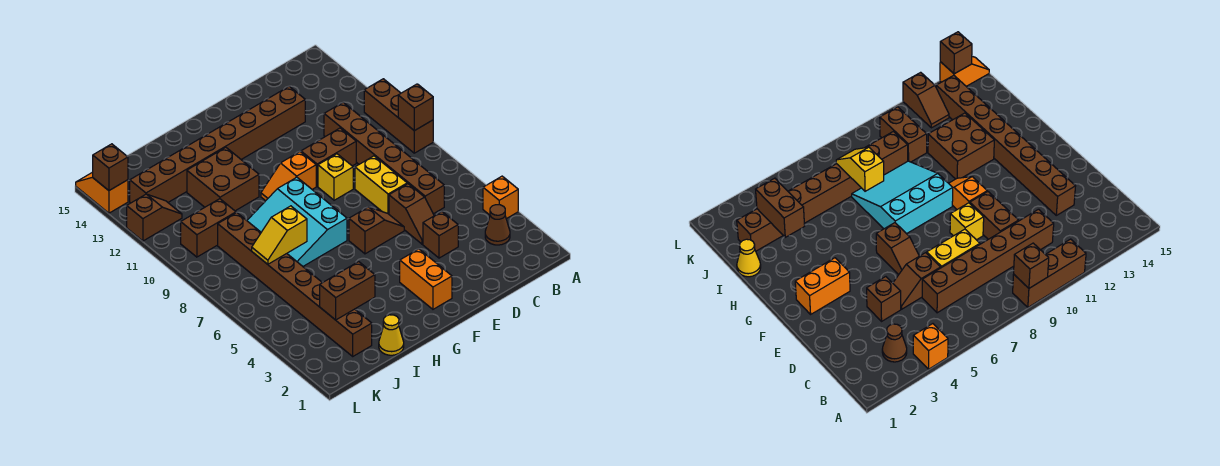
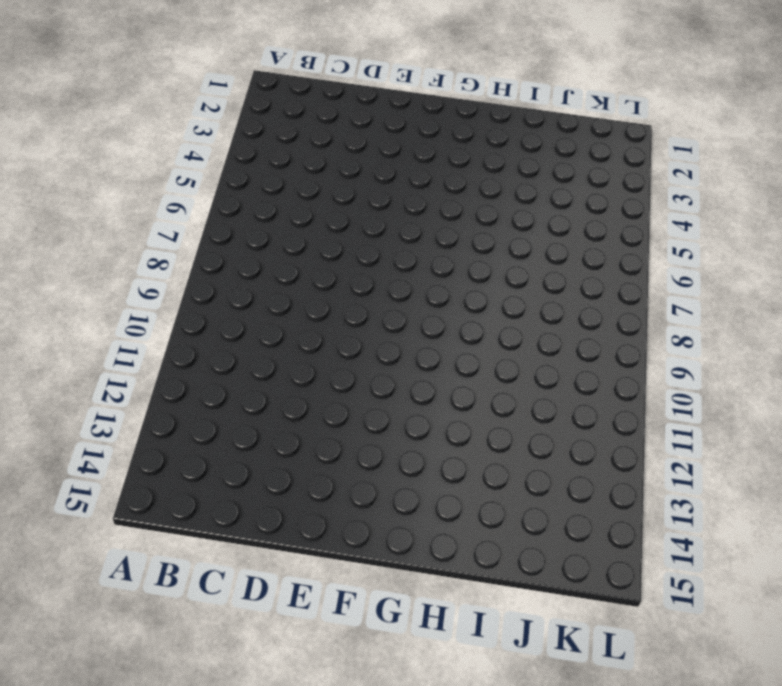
none -> orange 1x1 brick [483,176,518,219]
none -> brown 1x3 brick [364,79,433,153]
none -> brown 1x1 cone [485,205,510,245]

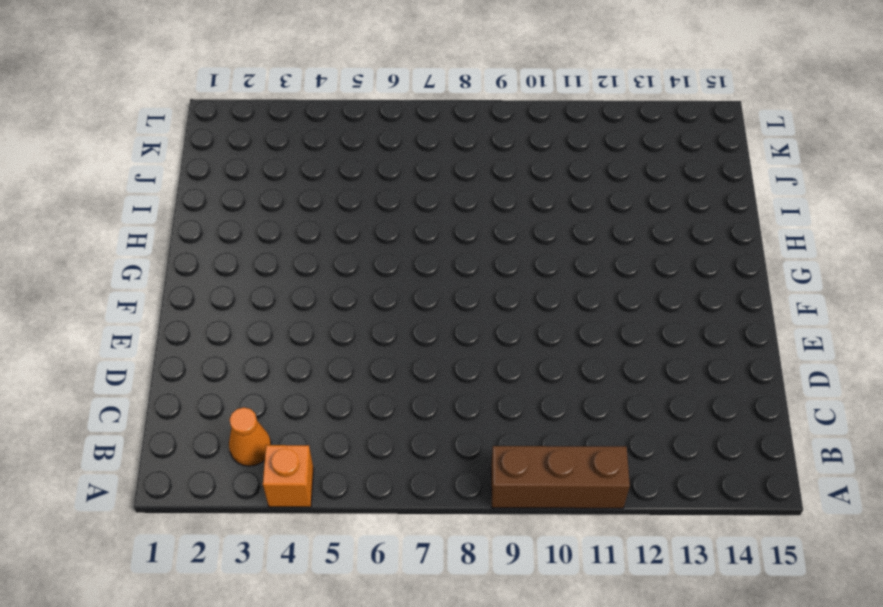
orange 1x1 cone [229,407,271,466] -> brown 1x1 cone [485,205,510,245]
none -> brown 1x6 brick [324,102,444,214]
none -> brown 1x1 brick [423,212,458,258]
none -> brown 1x2 slope [389,184,434,244]

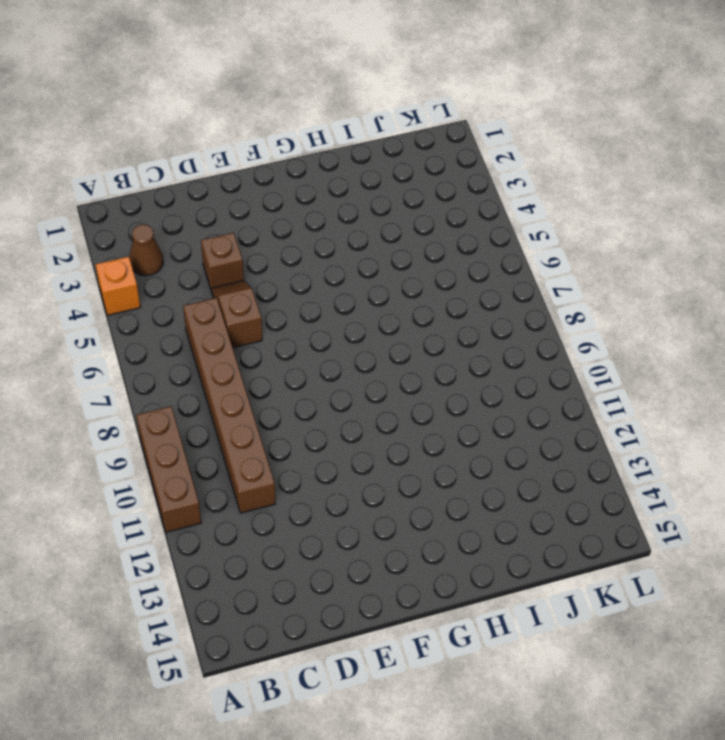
none -> yellow 1x2 brick [355,156,407,214]
none -> brown 1x2 brick [301,128,356,186]
none -> brown 1x8 brick [130,86,305,203]

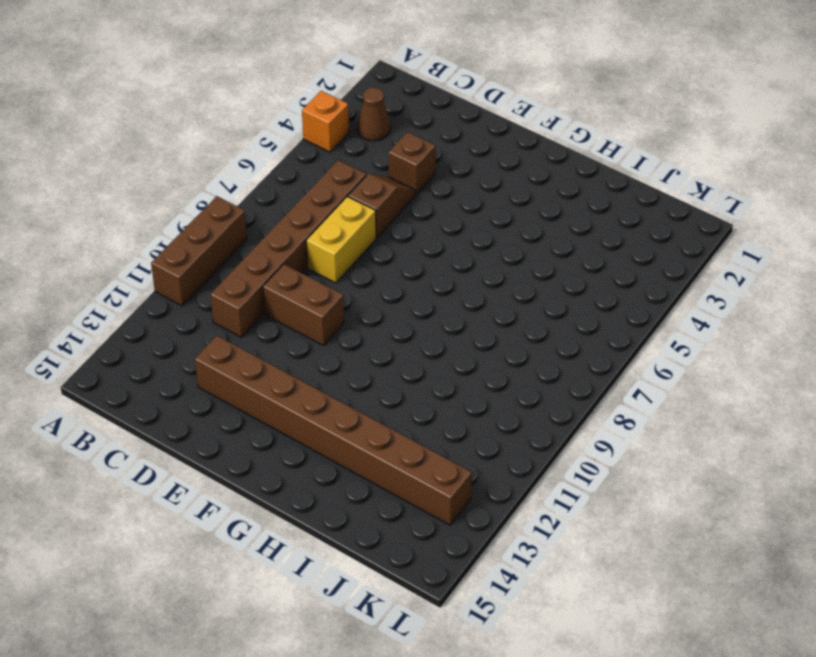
none -> brown 1x2 slope [349,207,404,254]
none -> yellow 1x1 brick [318,154,353,200]
none -> orange 1x2 brick [400,249,452,309]

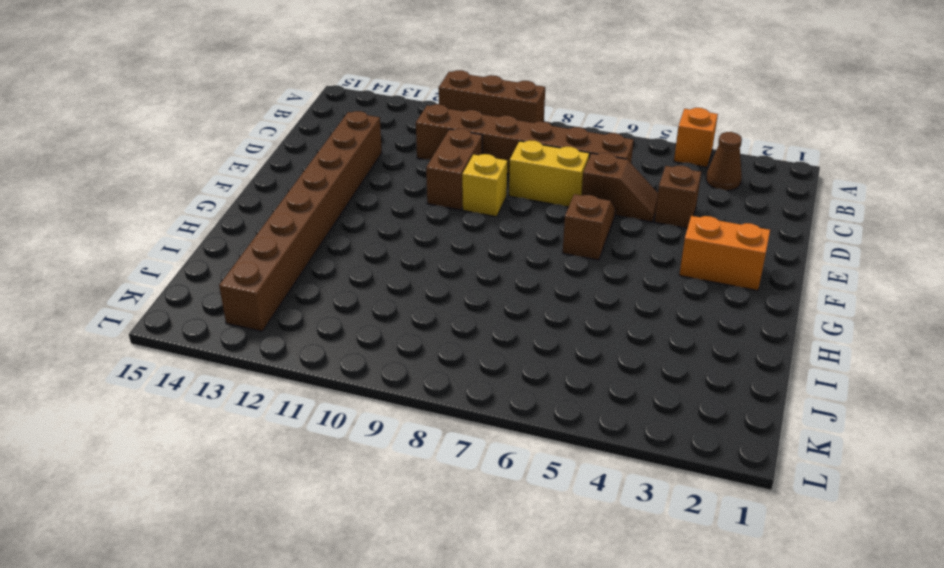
none -> orange 1x2 slope [261,152,316,201]
none -> cyan 3x3 slope [247,177,347,266]
none -> brown 2x2 brick [187,147,259,211]

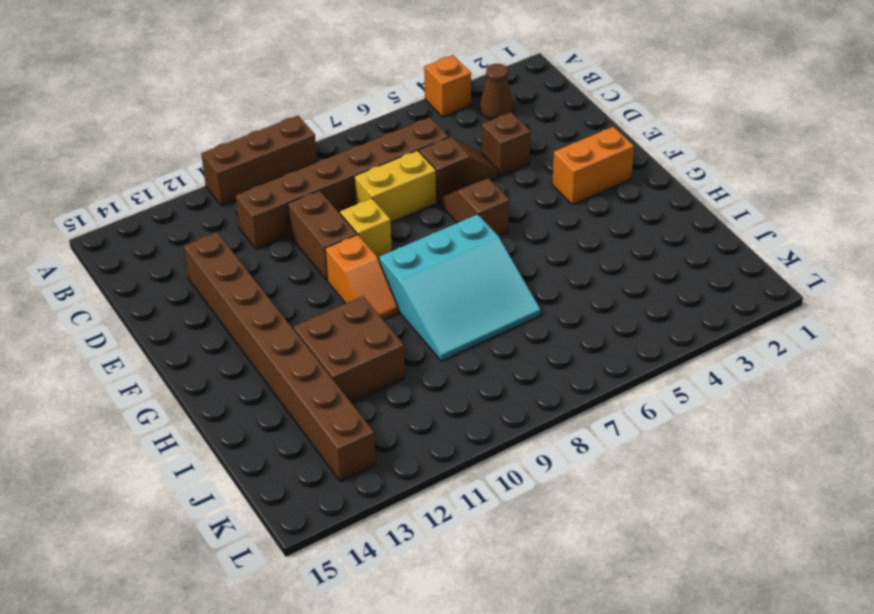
none -> yellow 1x1 cone [379,315,404,355]
none -> brown 1x8 brick [218,213,372,356]
none -> brown 1x2 brick [181,199,236,257]

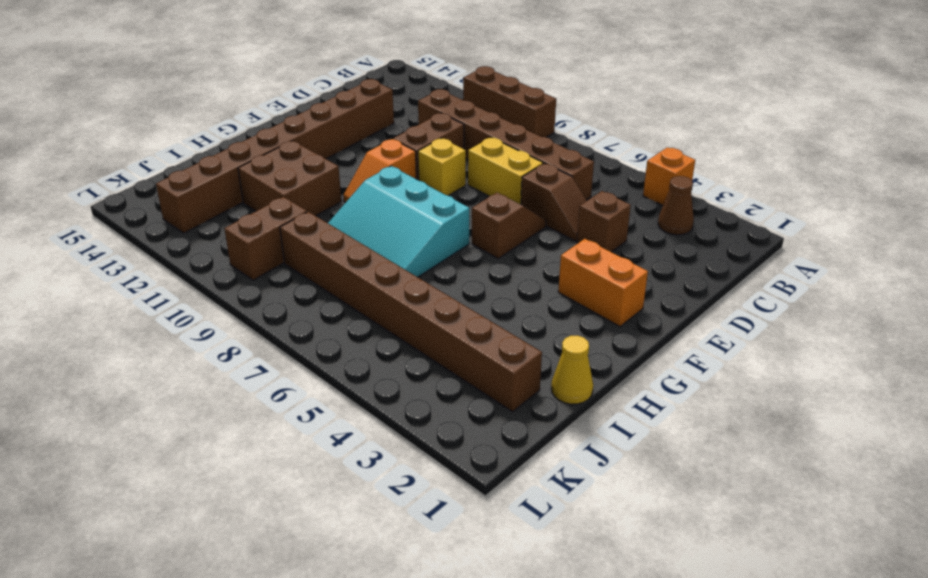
none -> brown 1x2 slope [127,194,182,241]
none -> orange 1x2 slope [76,172,128,213]
none -> brown 1x1 brick [398,84,433,131]

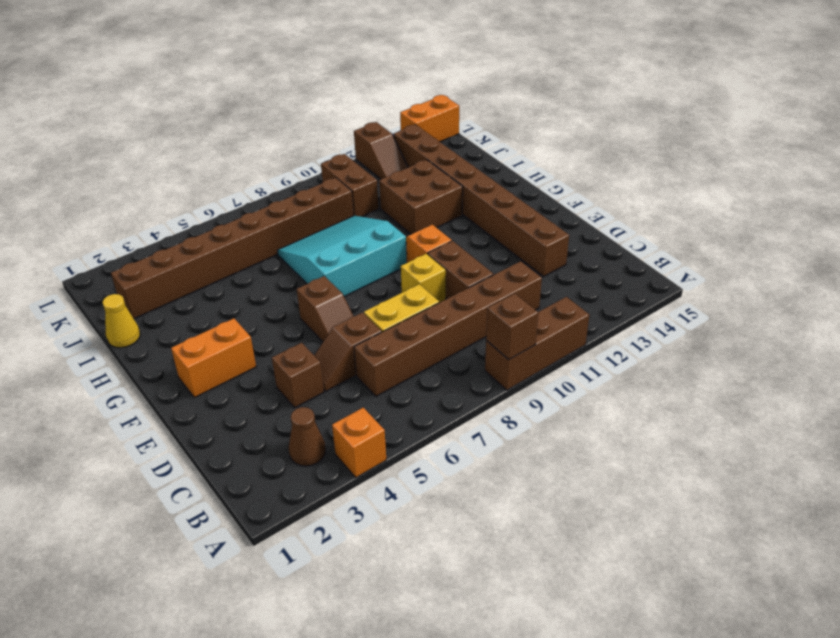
orange 1x2 brick [400,95,459,142] -> orange 1x2 slope [76,172,128,213]
none -> brown 1x2 brick [320,262,375,320]
none -> yellow 1x2 slope [252,206,307,264]
none -> brown 1x1 brick [93,144,128,190]

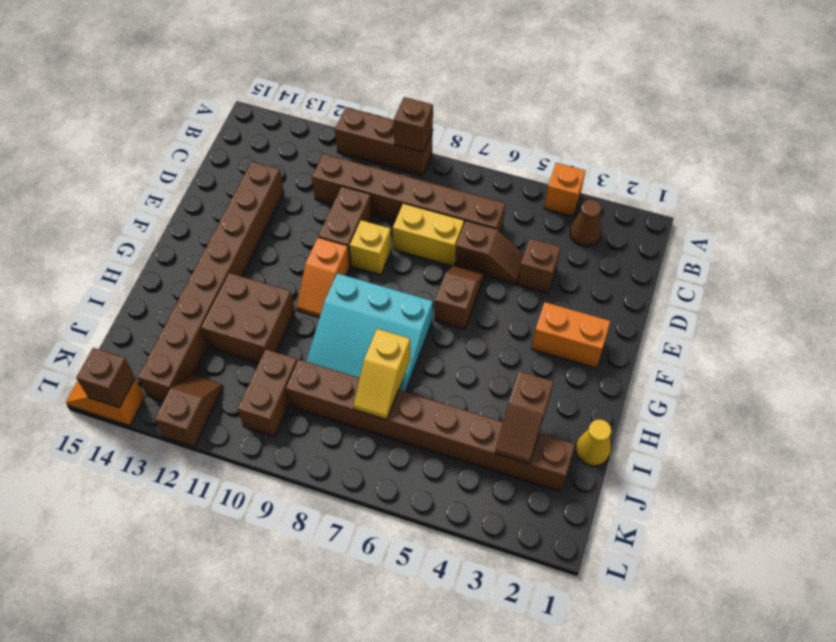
brown 1x2 slope [495,371,554,464] -> brown 1x2 brick [320,262,375,320]

